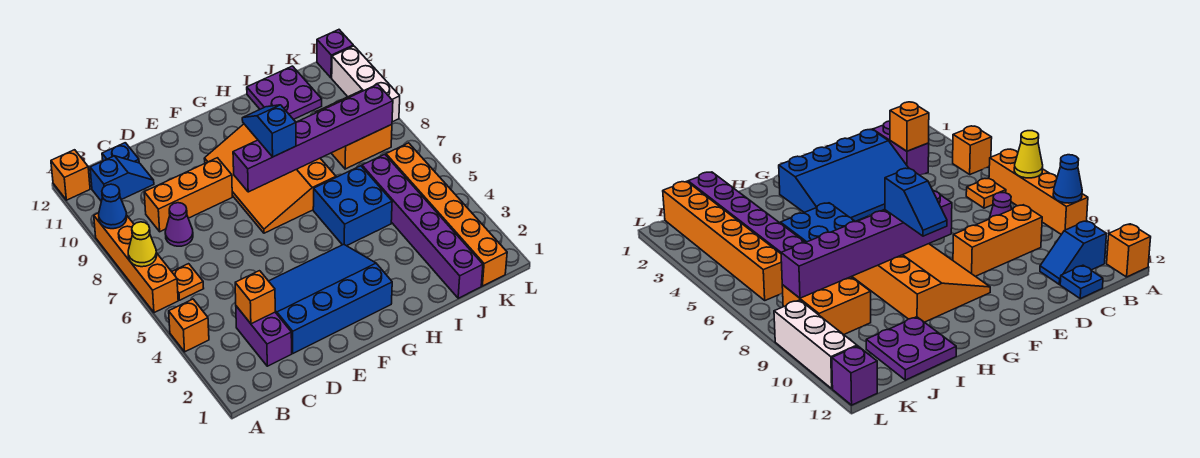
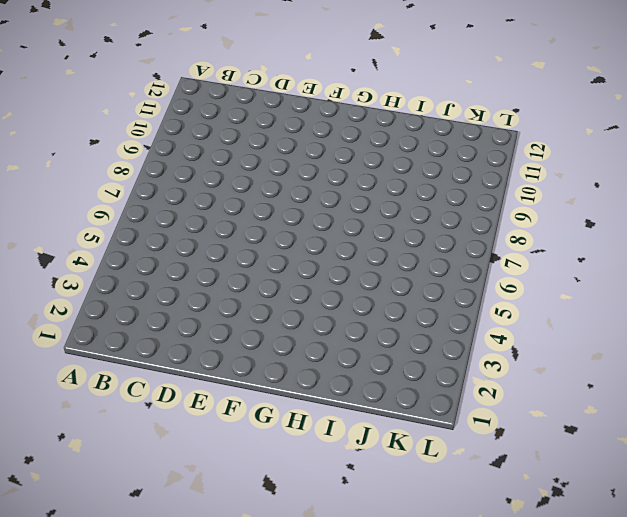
none -> orange 1x1 brick [169,299,209,352]
none -> orange 1x4 brick [94,213,178,313]
none -> orange 1x1 brick [51,150,90,200]

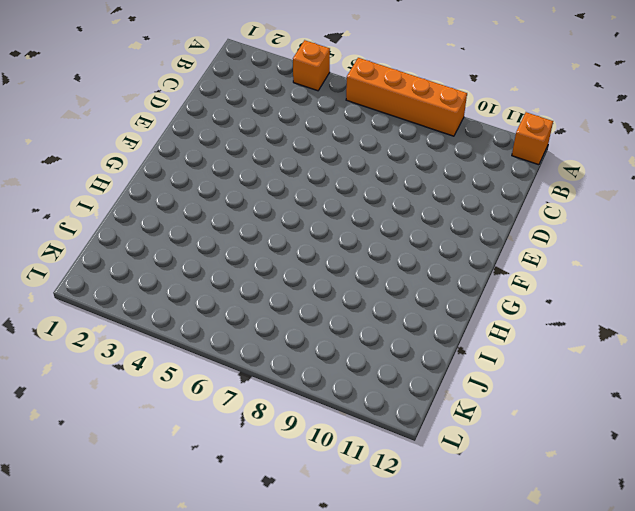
none -> orange 1x1 plate [172,264,204,300]
none -> blue 1x2 slope [90,156,154,201]
none -> purple 1x2 brick [236,306,292,366]

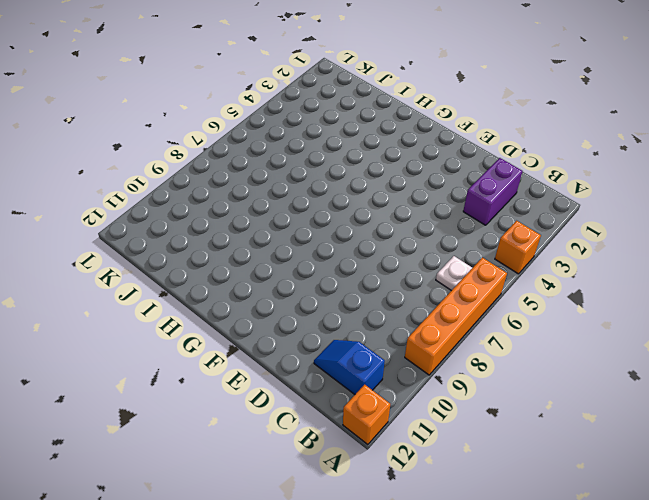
white 1x1 plate [436,256,472,291] -> orange 1x1 plate [172,264,204,300]
none -> purple 1x1 cone [165,203,193,246]
none -> orange 1x3 brick [144,158,232,232]
none -> blue 1x1 plate [102,143,139,163]

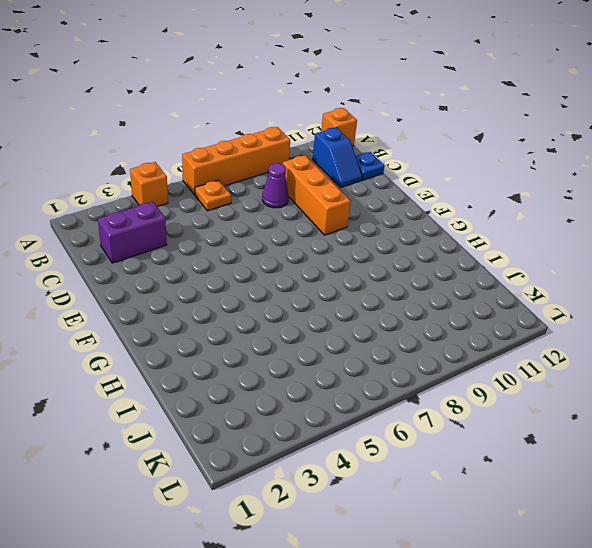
none -> blue 3x4 slope [269,244,392,353]
none -> orange 3x4 slope [204,124,336,233]
none -> blue 2x2 brick [313,166,392,246]

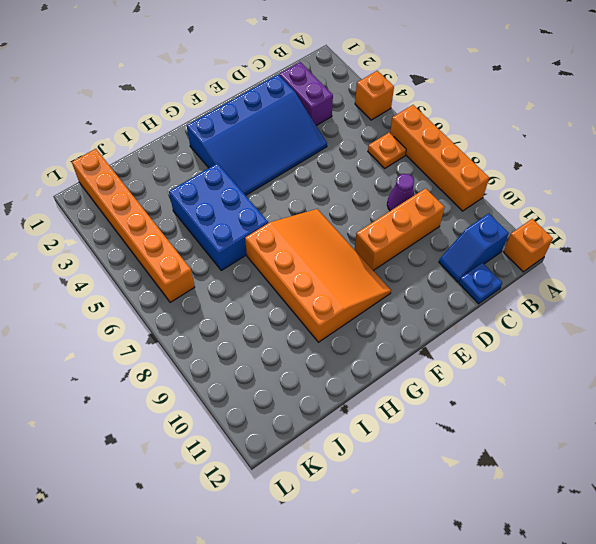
blue 2x3 brick [169,163,268,270] -> blue 2x2 brick [313,166,392,246]
none -> purple 2x2 plate [247,66,322,120]
none -> purple 1x6 brick [362,154,483,298]
none -> orange 2x2 brick [315,91,392,169]

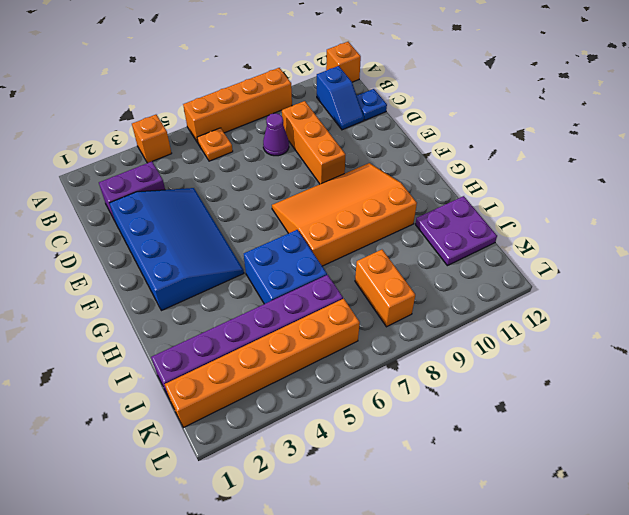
orange 1x2 brick [355,250,415,327] -> orange 2x2 brick [315,91,392,169]
none -> white 1x3 brick [332,46,400,122]
none -> purple 1x1 brick [317,30,353,78]
none -> yellow 1x1 cone [128,222,157,267]

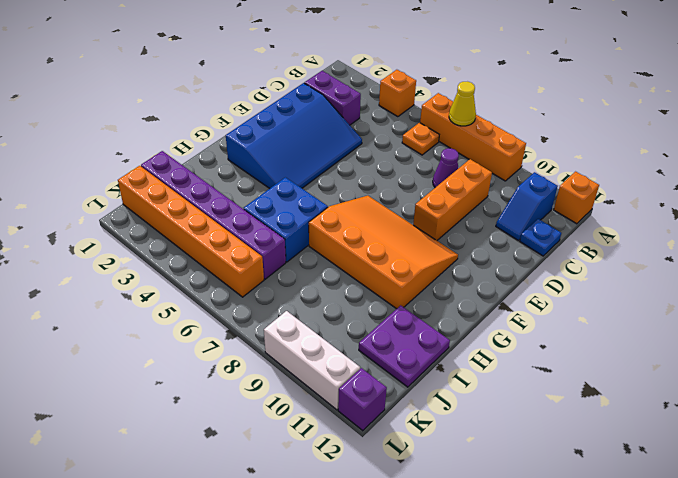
none -> orange 2x2 brick [315,91,392,169]
none -> blue 1x1 cone [99,184,127,229]
none -> orange 1x1 brick [235,271,275,324]

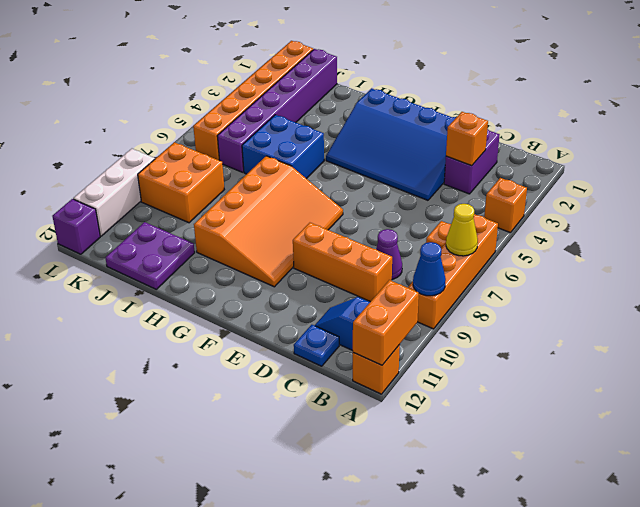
orange 1x2 brick [353,280,419,365] -> none
none -> purple 1x6 brick [233,84,393,192]
none -> blue 1x2 slope [242,105,296,157]

